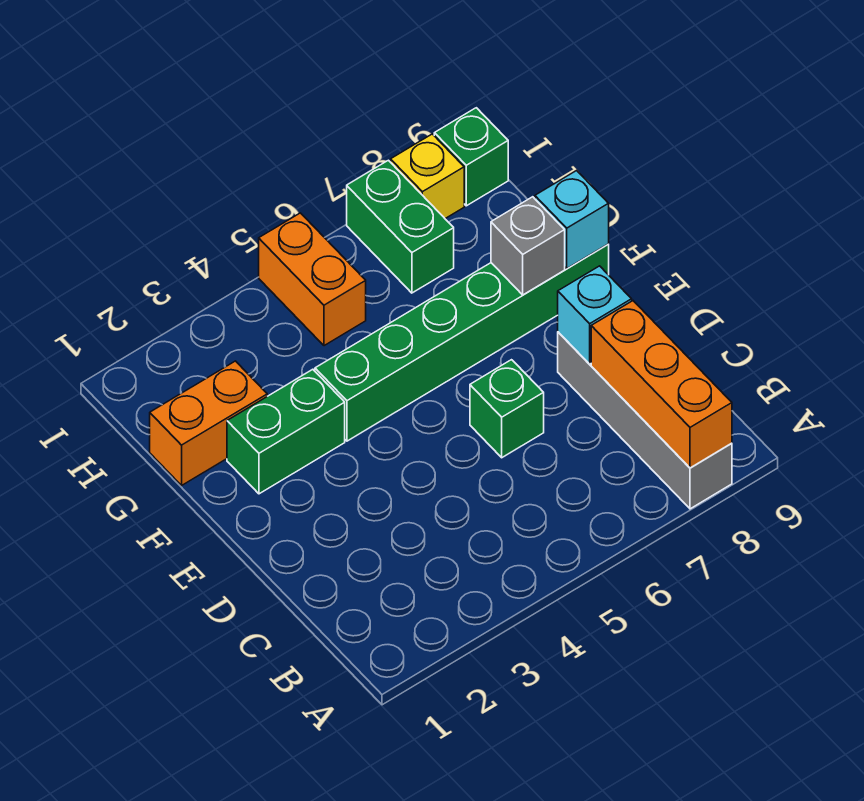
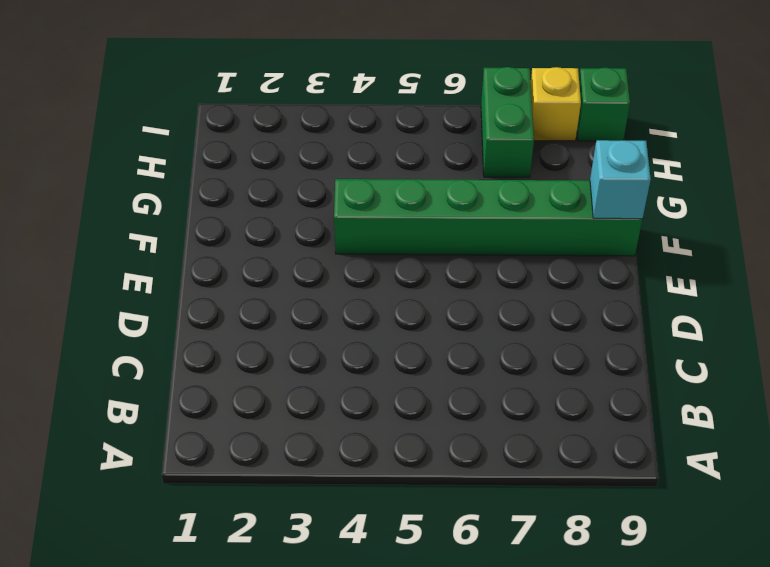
none -> grey 1x4 brick [558,332,732,509]
none -> green 1x1 brick [470,360,544,458]
none -> green 1x2 brick [227,369,345,494]

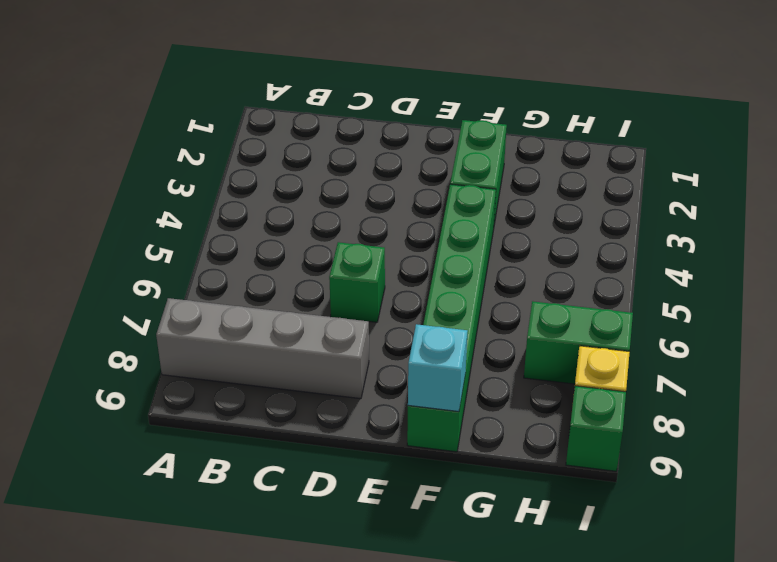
none -> orange 1x2 brick [150,361,267,485]
none -> orange 1x2 brick [259,213,366,346]
none -> orange 1x3 brick [591,301,732,468]

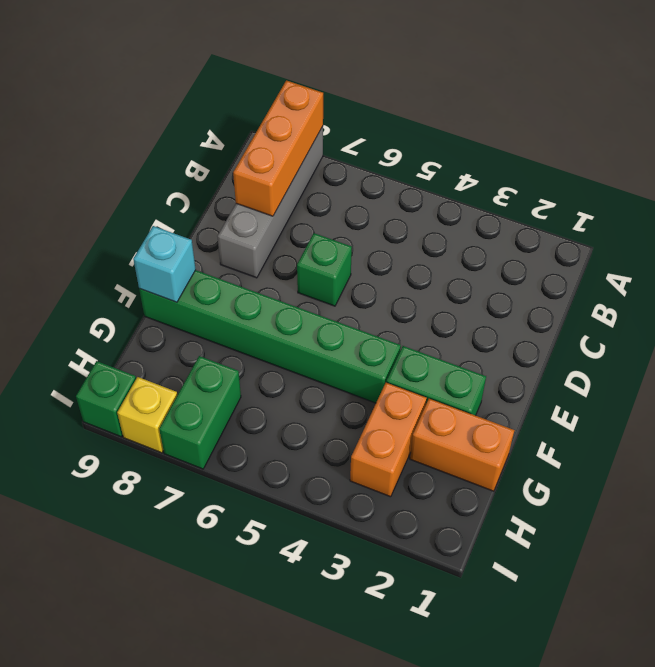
orange 1x2 brick [350,383,427,497] -> orange 1x2 brick moved to [259,213,366,346]
none -> cyan 1x1 brick [558,266,632,364]
none -> grey 1x1 brick [491,197,565,295]

